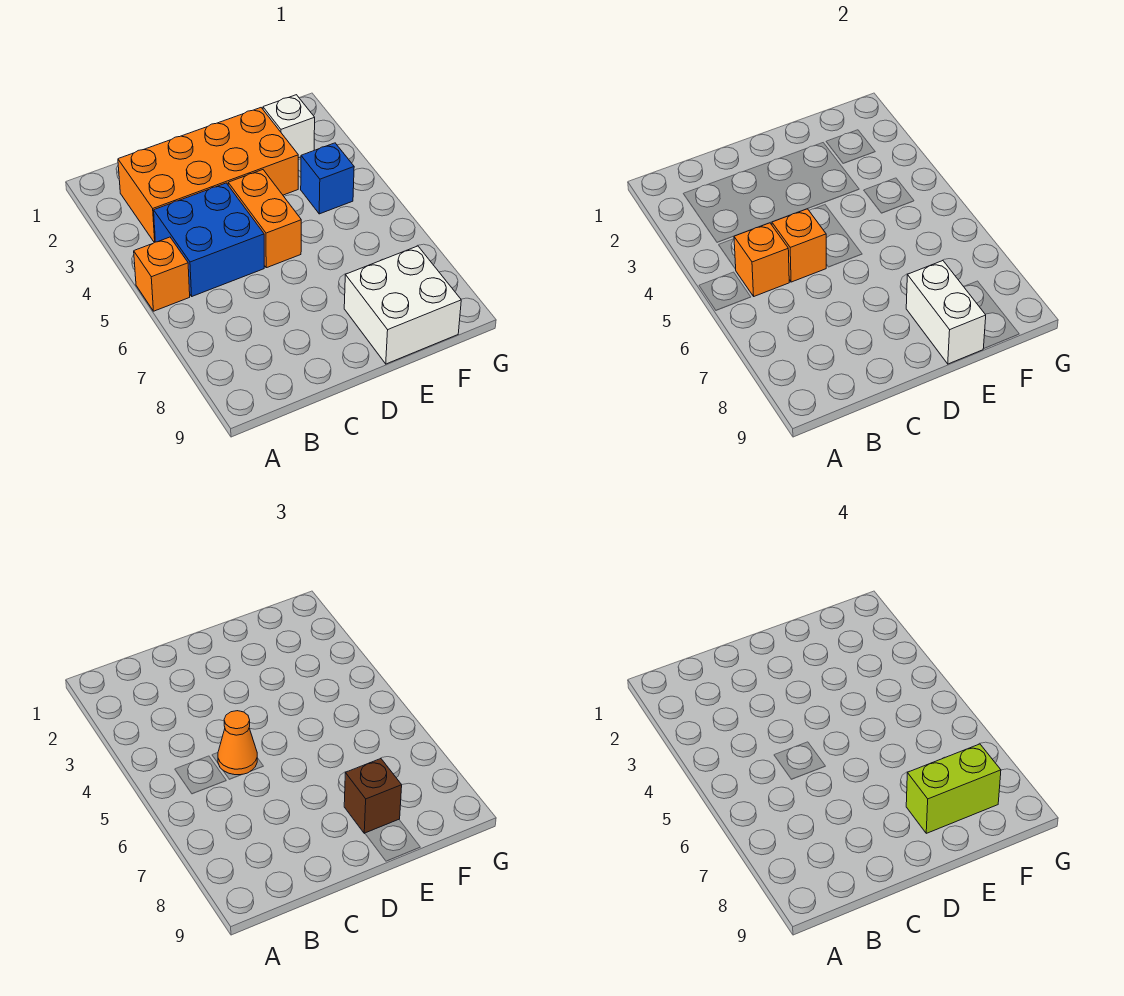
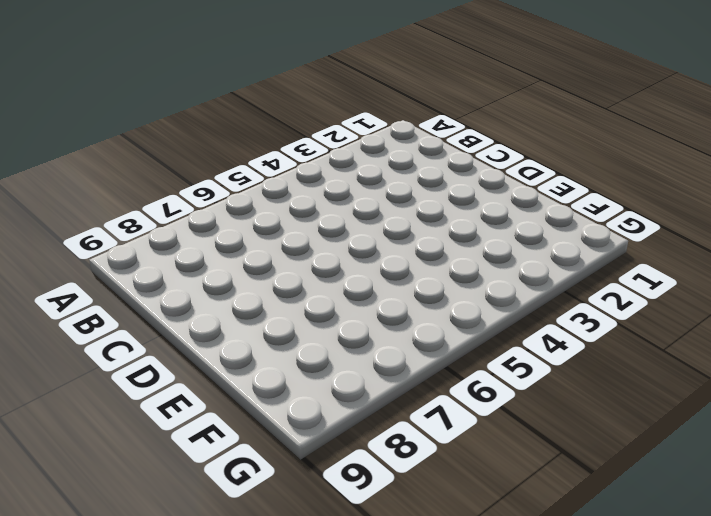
none -> orange 1x1 brick [134,237,190,311]
none -> orange 2x4 brick [118,108,298,242]
none -> blue 2x2 brick [154,183,264,296]

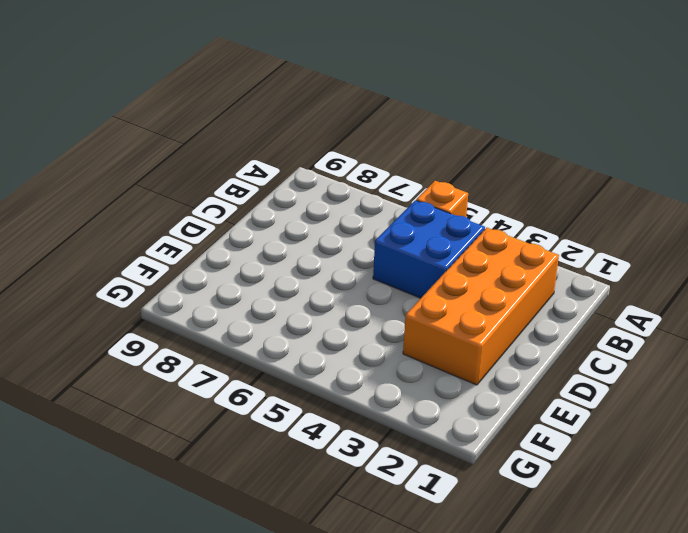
none -> orange 1x2 brick [228,170,301,268]
none -> white 2x2 brick [344,246,461,364]
none -> white 1x1 brick [263,95,315,158]

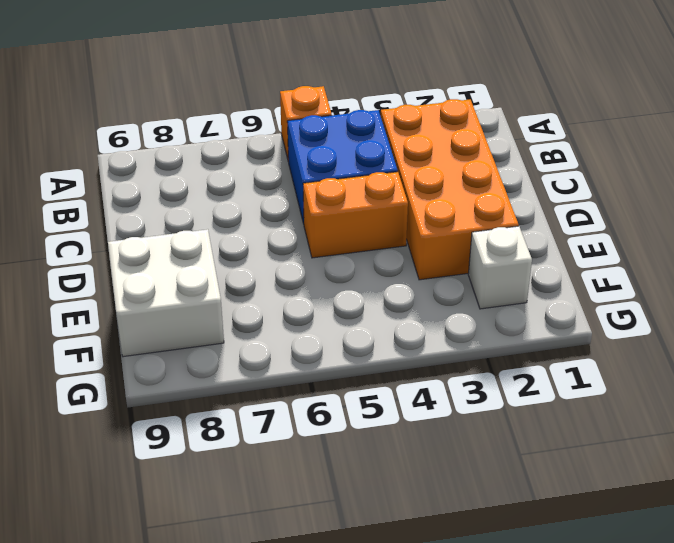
none -> blue 1x1 brick [301,143,354,214]
none -> orange 1x1 brick [734,223,789,296]
none -> orange 1x1 brick [772,209,826,282]

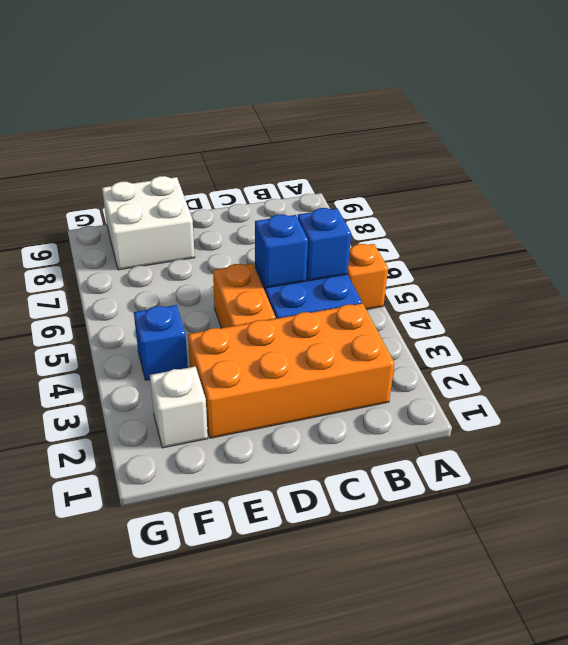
blue 1x1 brick [298,208,351,281] -> orange 1x1 brick [734,223,789,296]
blue 1x1 brick [255,215,308,288] -> orange 1x1 brick [772,209,826,282]
none -> white 1x2 brick [906,261,986,364]
none -> orange 1x1 cone [218,711,257,775]
none -> brown 1x1 brick [344,759,402,833]

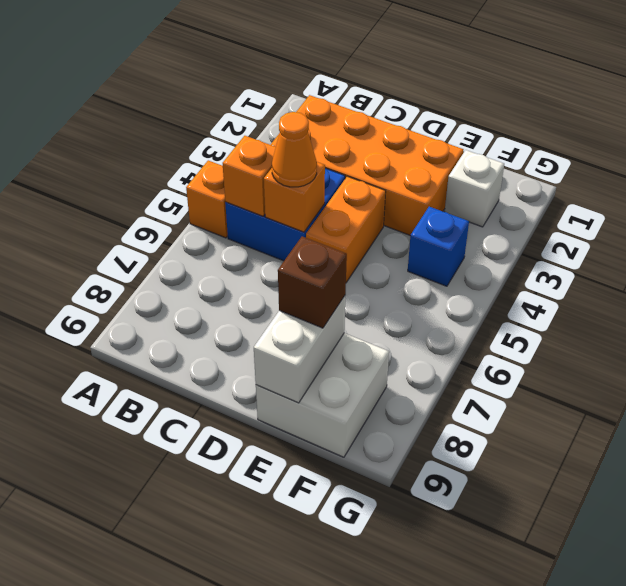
none -> lime 1x2 brick [906,744,1001,833]

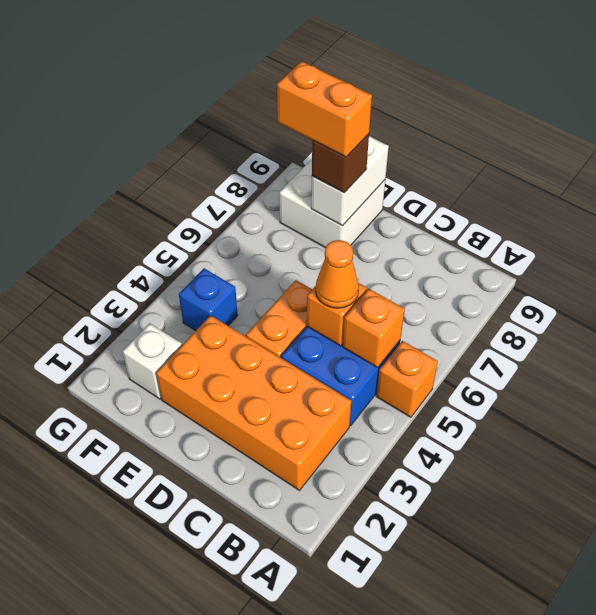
orange 1x2 brick [277,61,372,157] -> lime 1x2 brick [906,744,1001,833]

